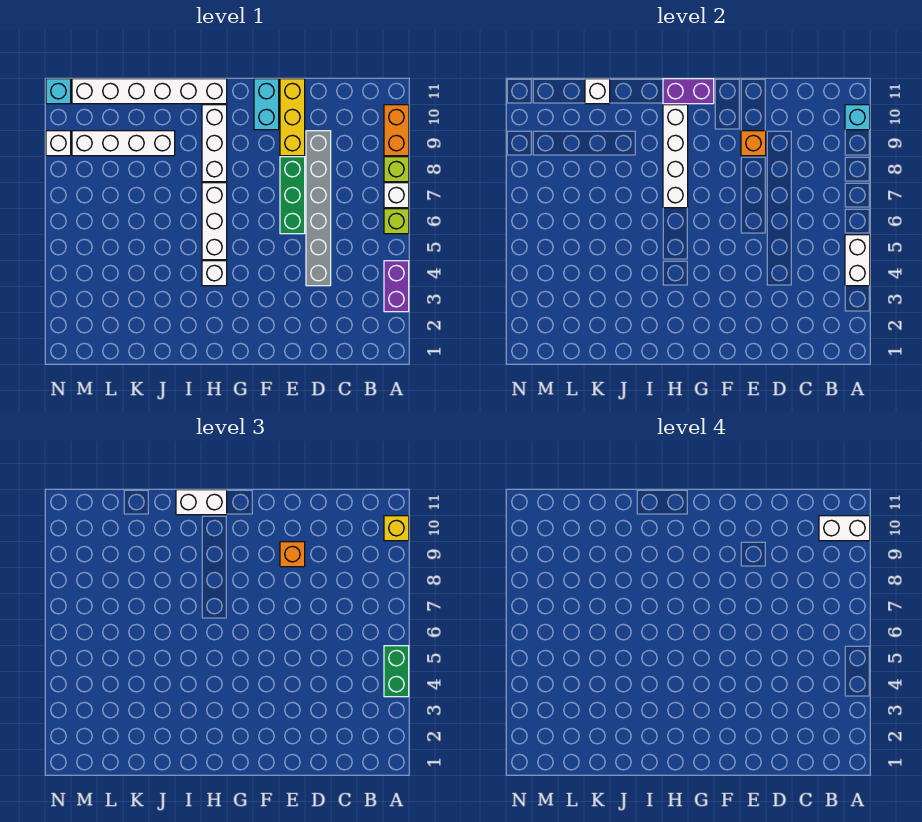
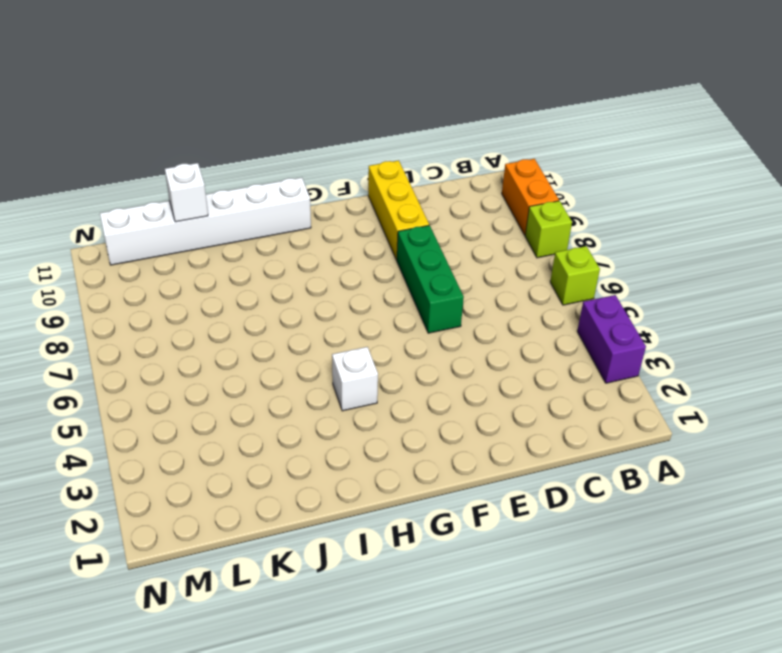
none -> white 1x1 brick [384,183,409,208]
none -> grey 1x6 brick [306,131,331,286]
none -> cyan 1x2 brick [254,79,279,130]

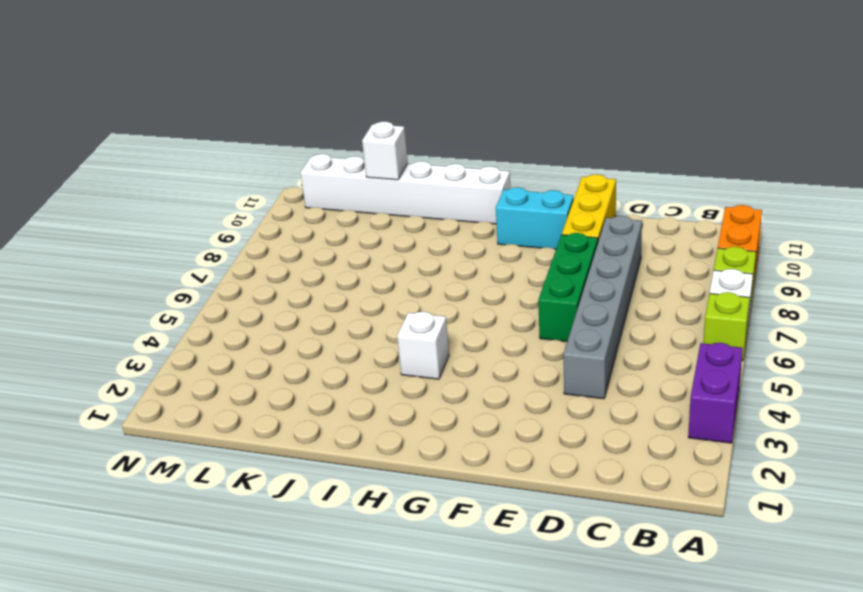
cyan 1x2 brick [496,187,574,249] -> cyan 1x2 brick turned to [254,79,279,130]
none -> white 1x3 brick [202,183,227,260]
none -> white 1x3 brick [202,105,227,182]
none -> white 1x4 brick [72,131,175,156]

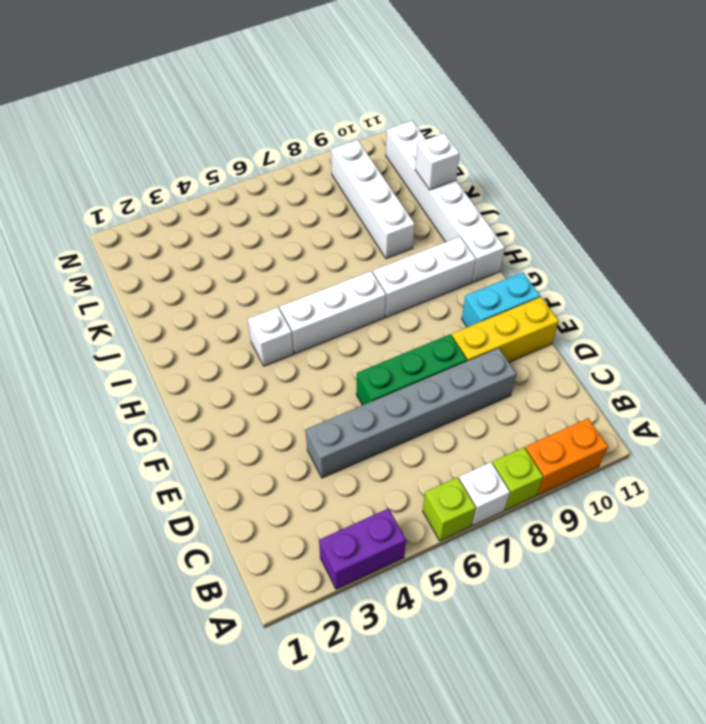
none -> white 1x1 brick [46,131,71,156]
none -> cyan 1x1 brick [46,79,71,104]
none -> white 1x2 brick [845,235,870,286]

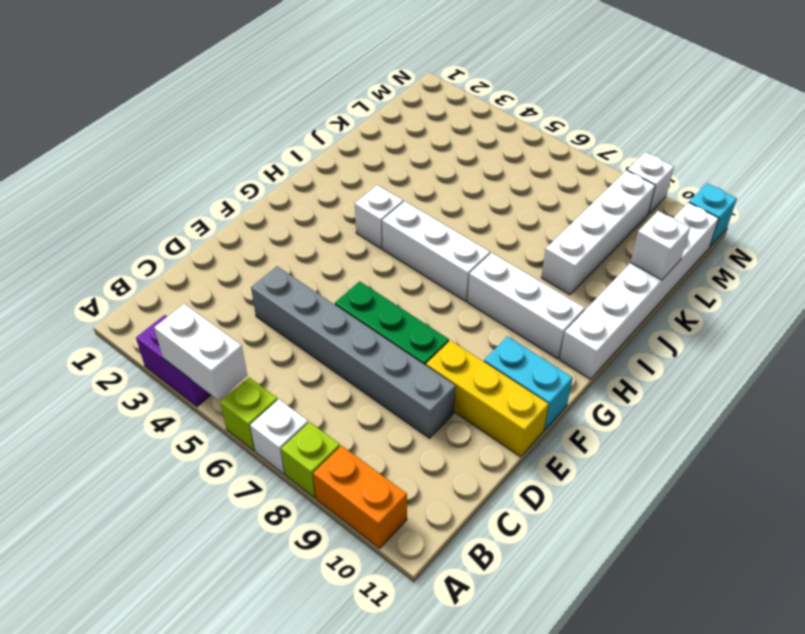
none -> cyan 1x1 brick [845,105,870,130]
none -> orange 1x1 brick [741,131,766,156]
none -> purple 1x2 brick [663,79,714,104]

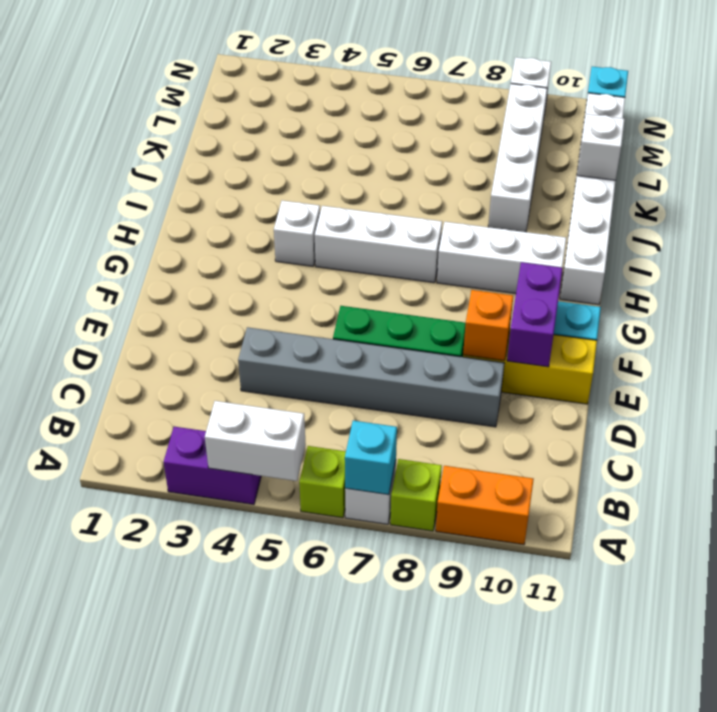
cyan 1x1 brick [345,421,397,495] -> cyan 1x1 brick moved to [845,105,870,130]
purple 1x2 brick [507,262,563,367] -> purple 1x2 brick moved to [663,79,714,104]
none -> white 1x4 brick [663,105,688,208]
none -> green 1x2 brick [384,646,409,697]
none -> yellow 1x1 brick [384,516,409,541]

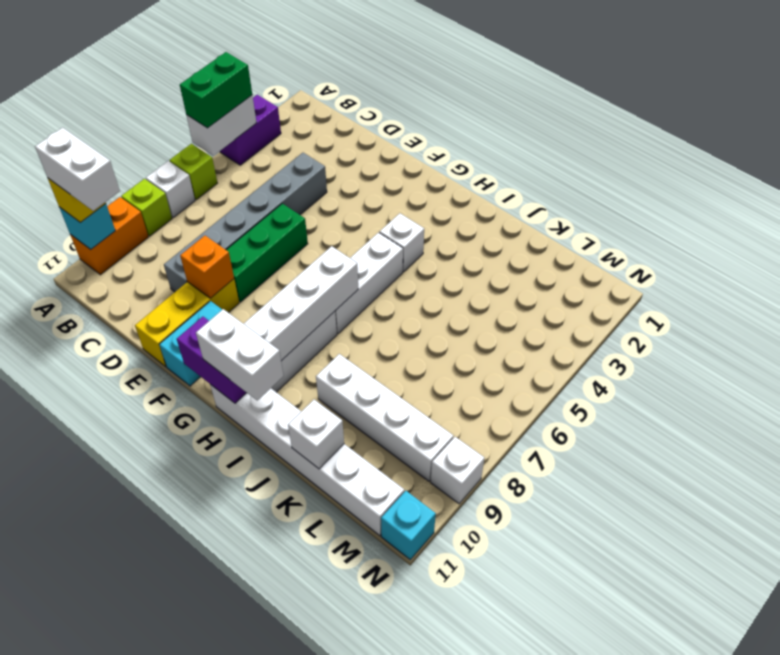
none -> orange 1x1 brick [280,542,305,567]

